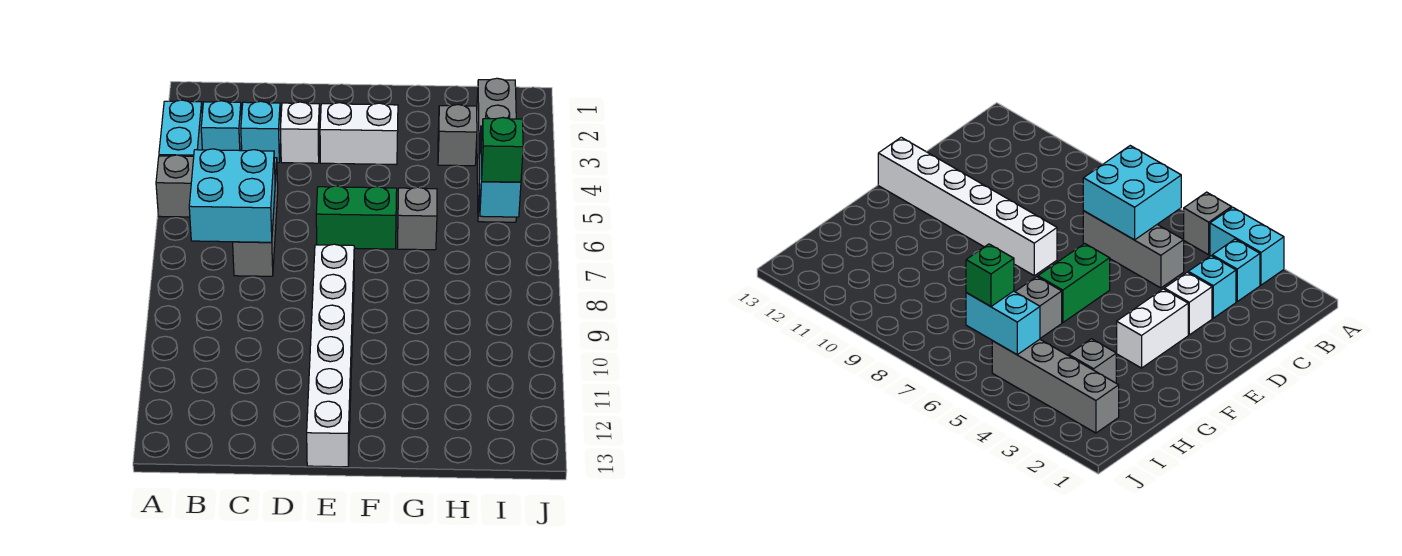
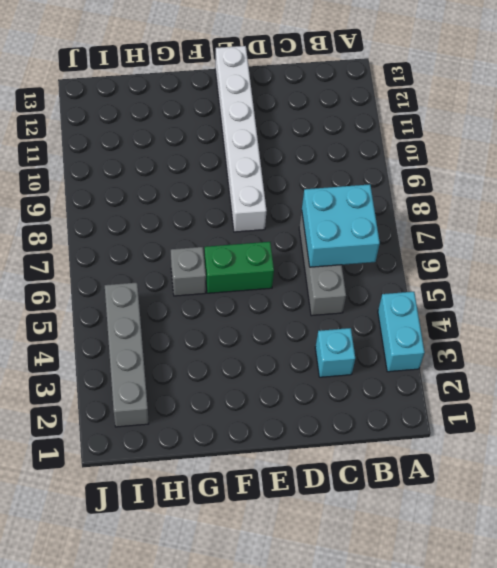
none -> grey 1x1 brick [156,155,194,217]
none -> cyan 1x1 brick [201,101,241,151]
none -> white 1x1 brick [280,102,320,163]

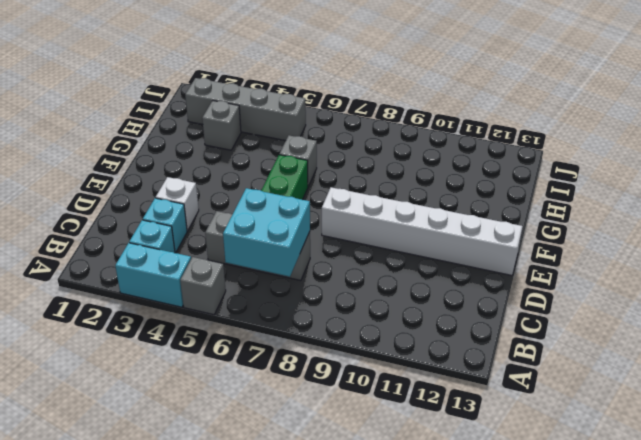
none -> white 1x2 brick [320,103,398,165]
none -> cyan 1x2 brick [479,126,521,217]
none -> green 1x1 brick [481,118,523,182]

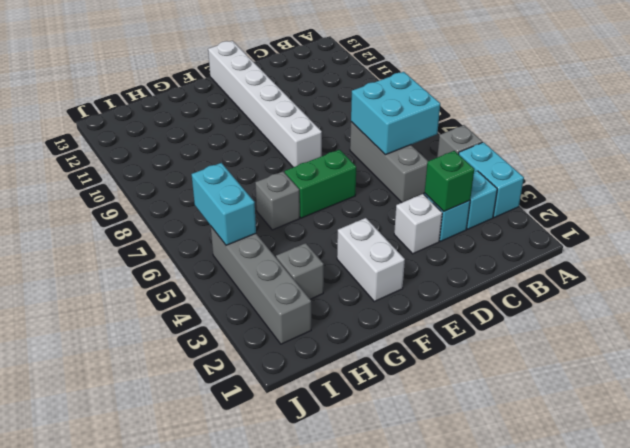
green 1x1 brick [425,151,474,211] -> green 1x1 brick moved to [481,118,523,182]
white 1x2 brick [337,218,405,302] -> white 1x2 brick turned to [320,103,398,165]

